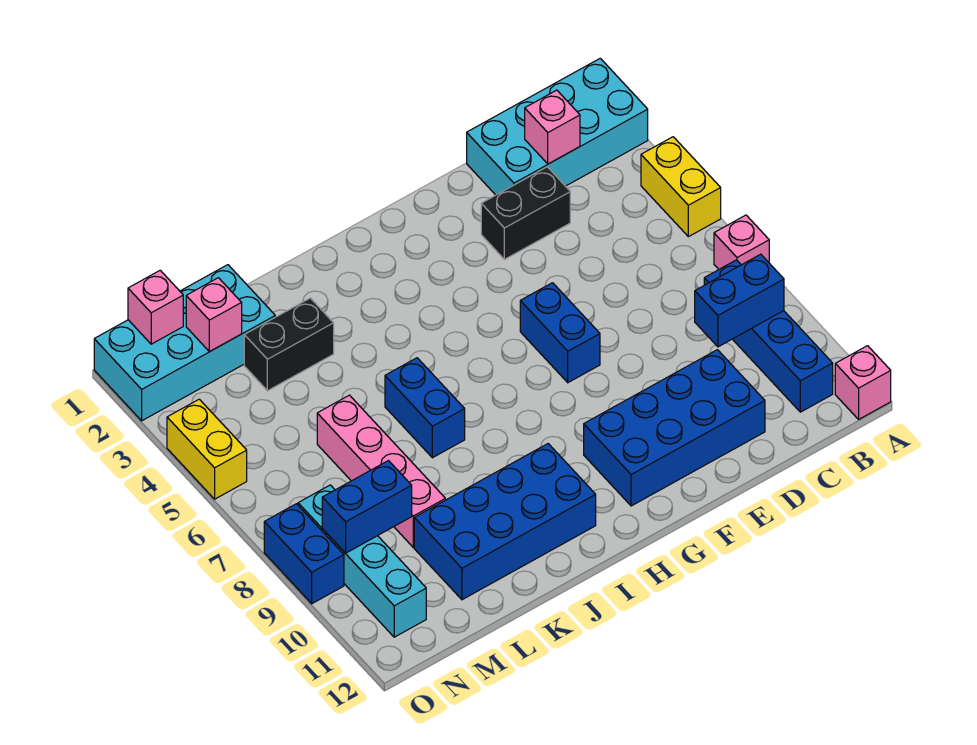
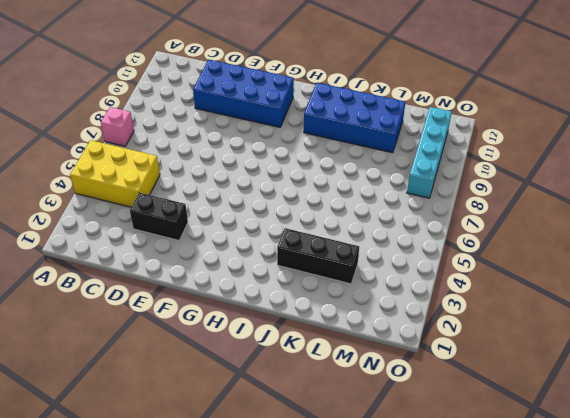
yellow 2x3 brick [70,140,160,207] -> yellow 1x2 brick [641,137,721,237]
black 1x3 brick [277,228,359,284] -> black 1x2 brick [244,298,334,391]
none -> cyan 2x4 brick [467,58,648,195]
none -> pink 1x1 brick [835,346,891,419]
none -> blue 1x4 brick [704,260,833,412]

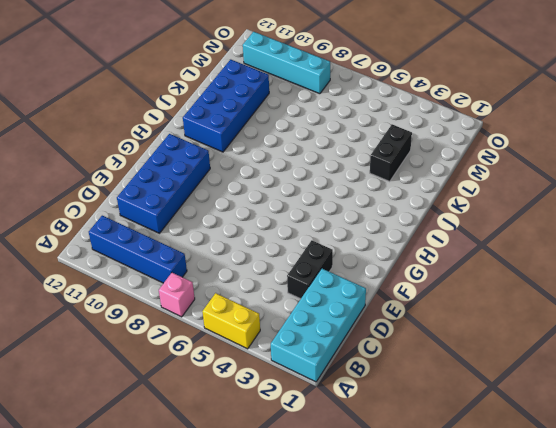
none -> pink 1x1 brick [835,346,891,419]
none -> blue 1x2 brick [520,283,600,383]
none -> blue 1x2 brick [385,358,465,458]

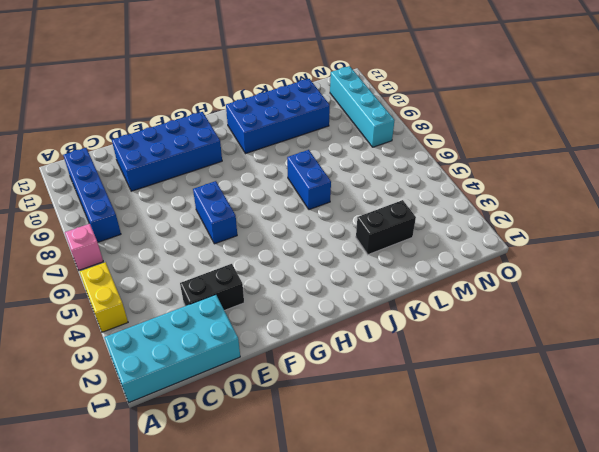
none -> pink 1x1 brick [835,346,891,419]
none -> cyan 2x4 brick [94,265,275,421]
none -> pink 1x4 brick [317,395,445,547]

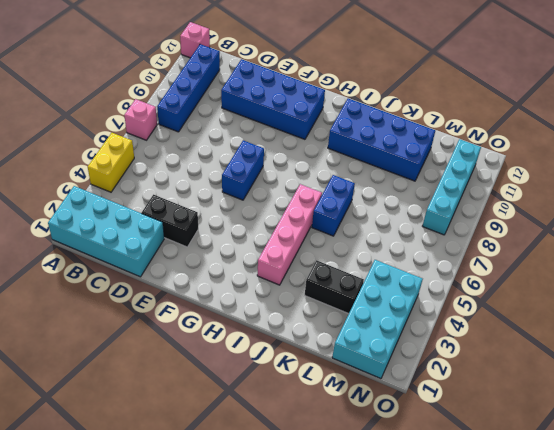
pink 1x4 brick [257,184,322,285] -> pink 1x4 brick moved to [317,395,445,547]
cyan 2x4 brick [332,260,423,379] -> cyan 2x4 brick turned to [94,265,275,421]
none -> yellow 1x2 brick [167,399,247,499]
none -> blue 1x2 brick [264,504,344,604]
none -> blue 1x2 brick [695,254,784,347]

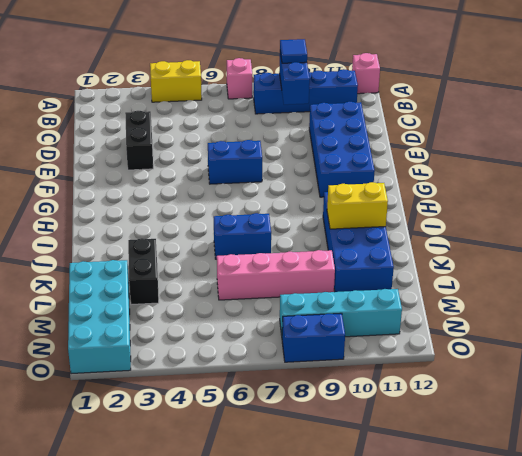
blue 1x1 tile [280,39,307,63] -> none
yellow 1x2 brick [327,182,388,229] -> yellow 1x2 brick moved to [167,399,247,499]
none -> cyan 2x4 brick [467,58,648,195]
none -> pink 1x1 brick [525,90,580,164]
none -> pink 1x1 brick [186,278,242,352]

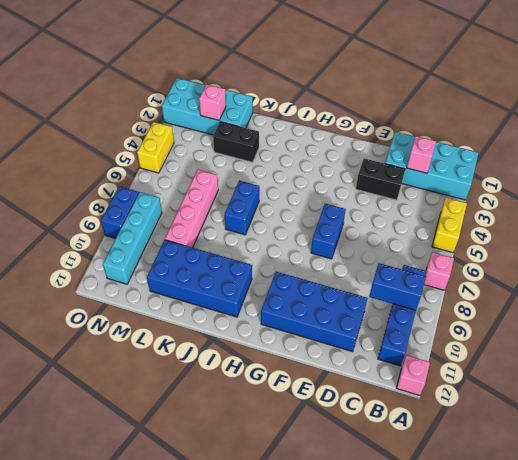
none -> blue 1x2 brick [322,461,412,553]
none -> pink 1x1 brick [128,270,183,344]

